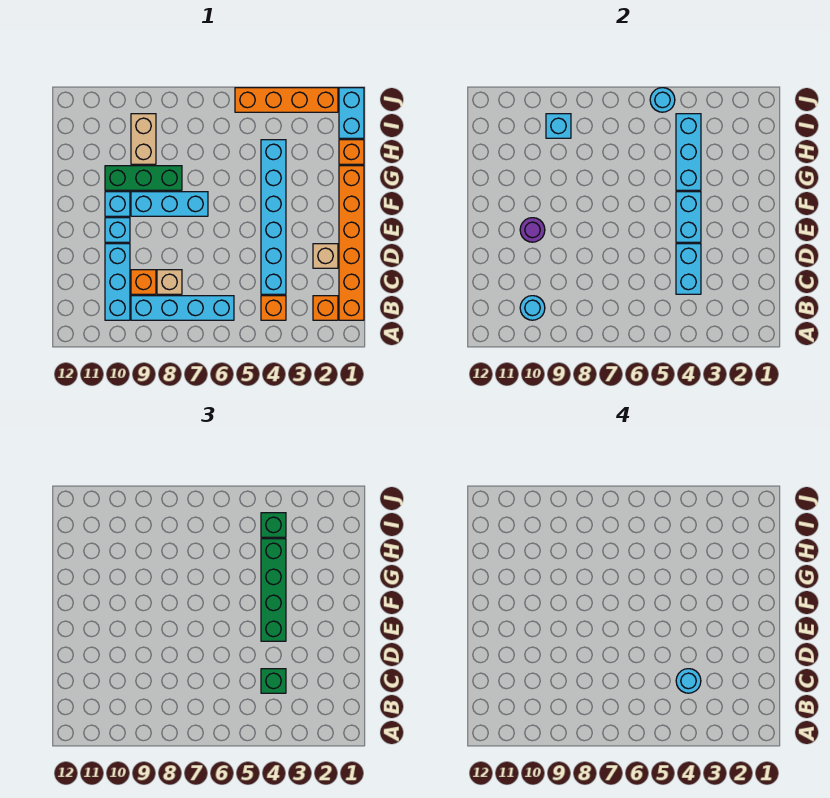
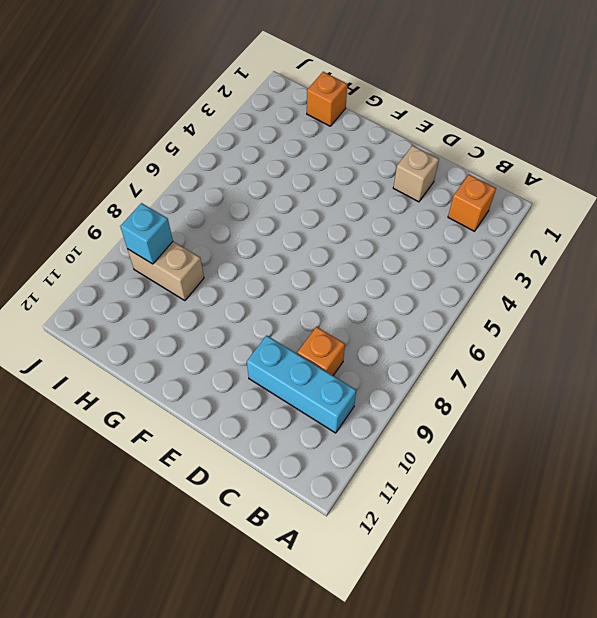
none -> orange 1x6 brick [339,166,364,320]
none -> orange 1x1 brick [261,296,286,320]
none -> cyan 1x4 brick [131,296,234,320]

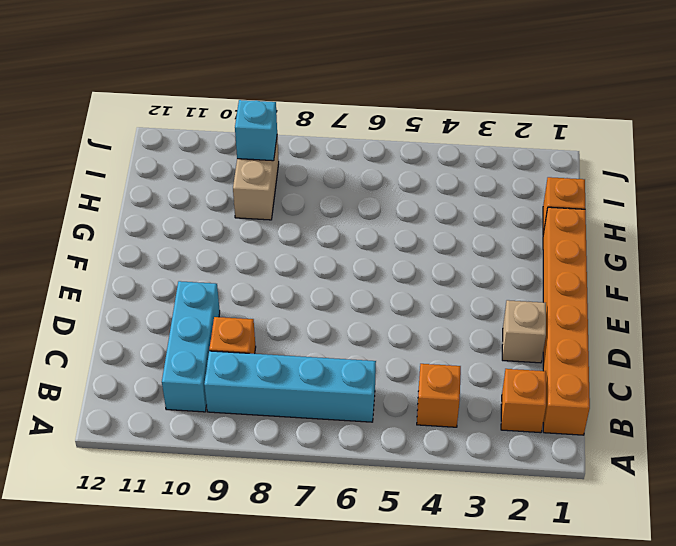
none -> cyan 1x6 brick [261,140,286,294]
none -> tan 1x1 brick [157,270,182,294]
none -> cyan 1x1 brick [105,218,130,242]

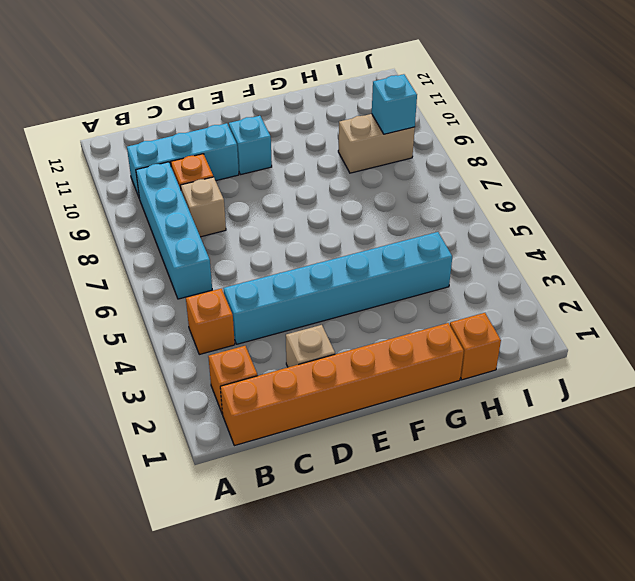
none -> cyan 1x3 brick [131,192,208,216]
none -> cyan 1x1 brick [105,192,130,216]
none -> green 1x3 brick [105,166,182,190]

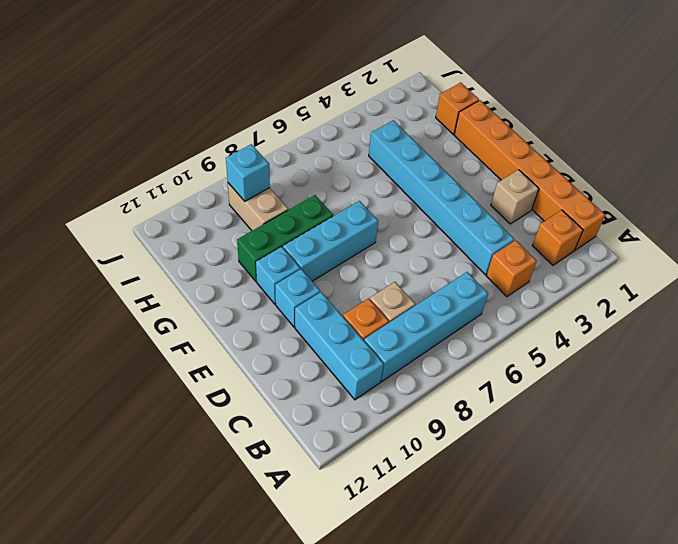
none -> cyan 1x2 brick [339,88,364,138]
none -> orange 1x4 brick [235,88,338,112]
none -> cyan 1x1 round brick [520,296,545,320]

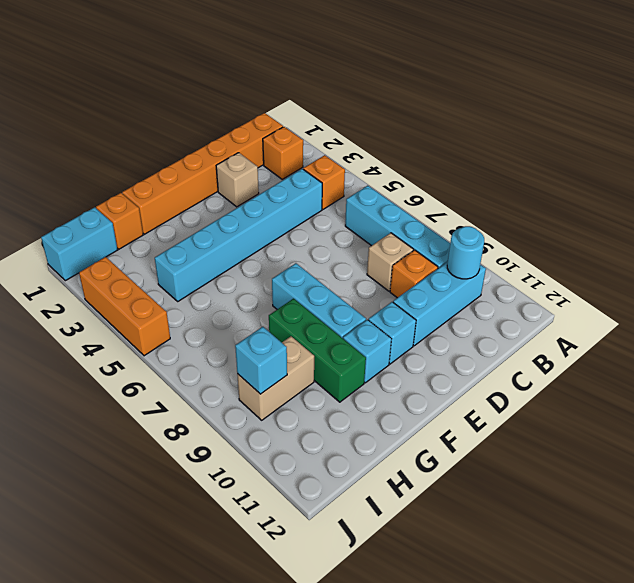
orange 1x3 brick [79,257,170,356] -> orange 1x4 brick [235,88,338,112]
none -> cyan 1x2 brick [676,244,701,294]
none -> cyan 1x2 brick [676,192,701,242]
none -> purple 1x1 round brick [520,218,545,242]

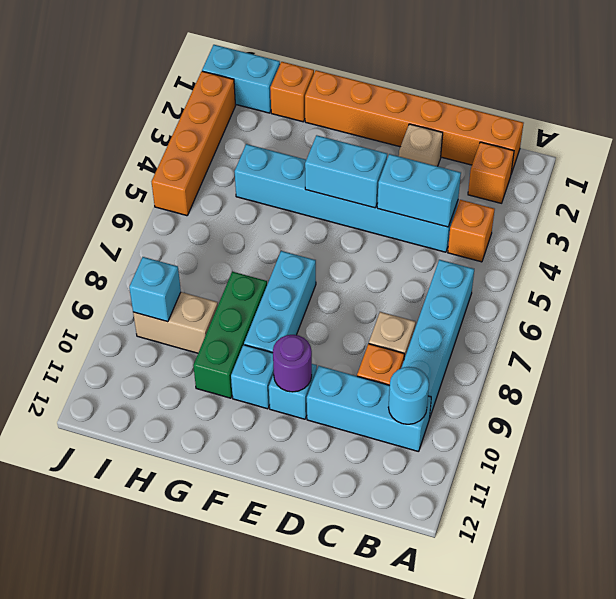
none -> cyan 1x3 brick [676,114,701,190]
none -> cyan 1x1 round brick [650,88,675,112]
none -> green 1x1 brick [261,669,286,693]

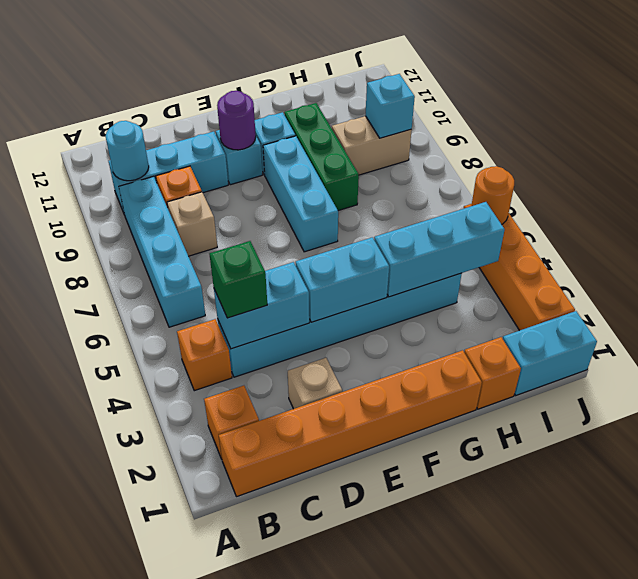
orange 1x1 round brick [471,166,514,224] -> cyan 1x1 round brick [650,88,675,112]
none -> green 1x4 brick [261,539,286,641]
none -> green 1x1 brick [261,513,286,537]
none -> cyan 1x1 round brick [676,669,701,693]

